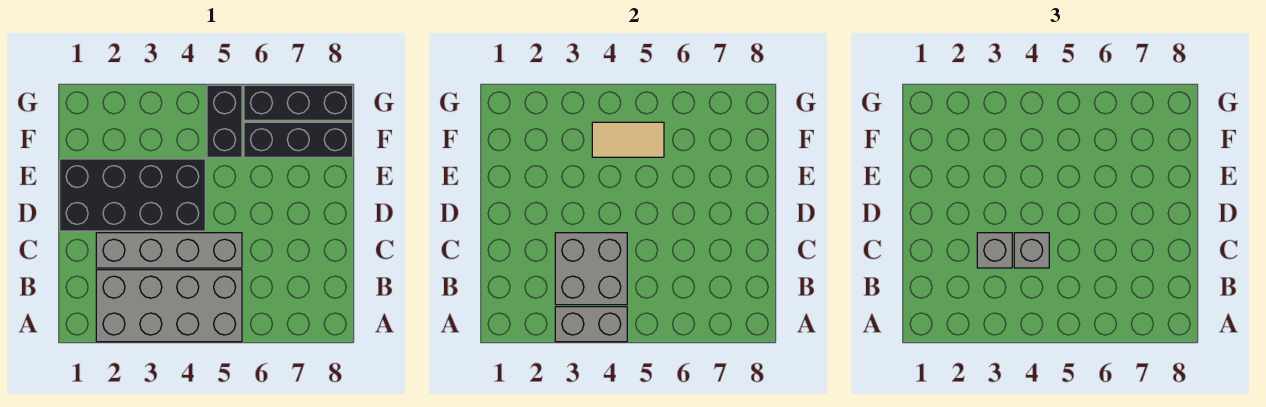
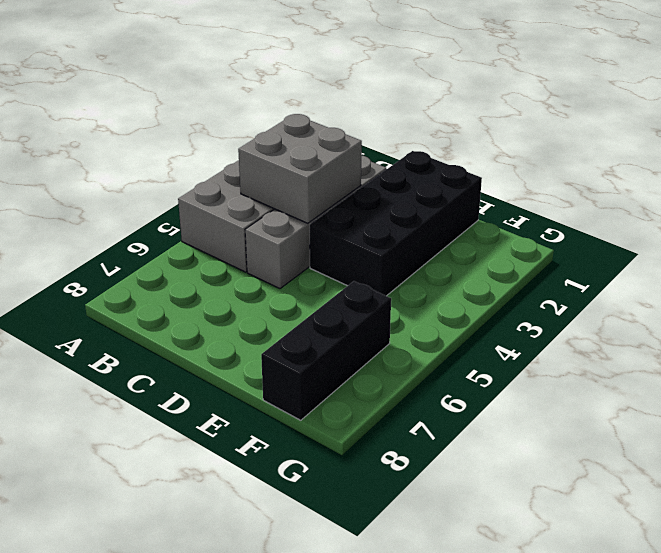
none -> black 1x2 brick [207,85,242,157]
none -> black 1x3 brick [244,85,353,120]

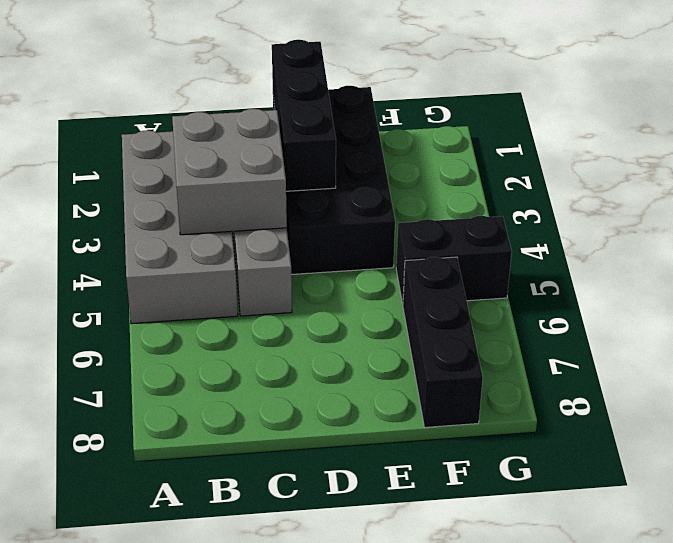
black 1x3 brick [272,40,336,191] -> black 1x3 brick moved to [244,85,353,120]
none -> grey 1x2 brick [555,307,627,342]
none -> tan 1x2 tile [592,122,664,157]

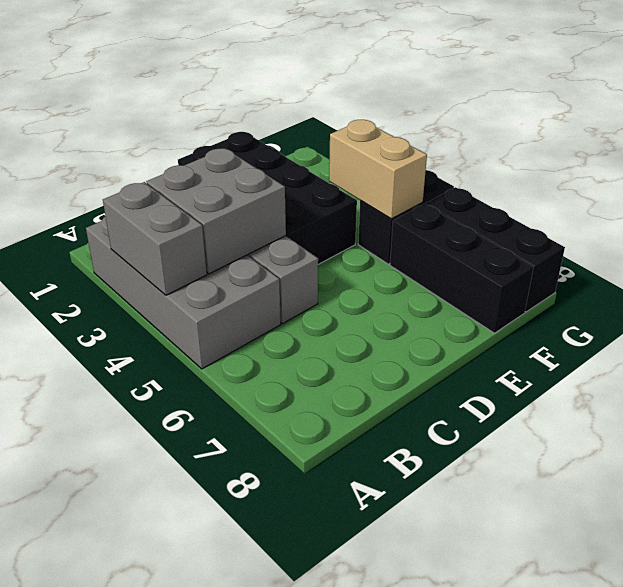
tan 1x2 brick [329,120,427,219] -> tan 1x2 tile [592,122,664,157]
none -> grey 1x1 brick [977,233,1012,268]
none -> grey 1x1 brick [1014,233,1049,268]

